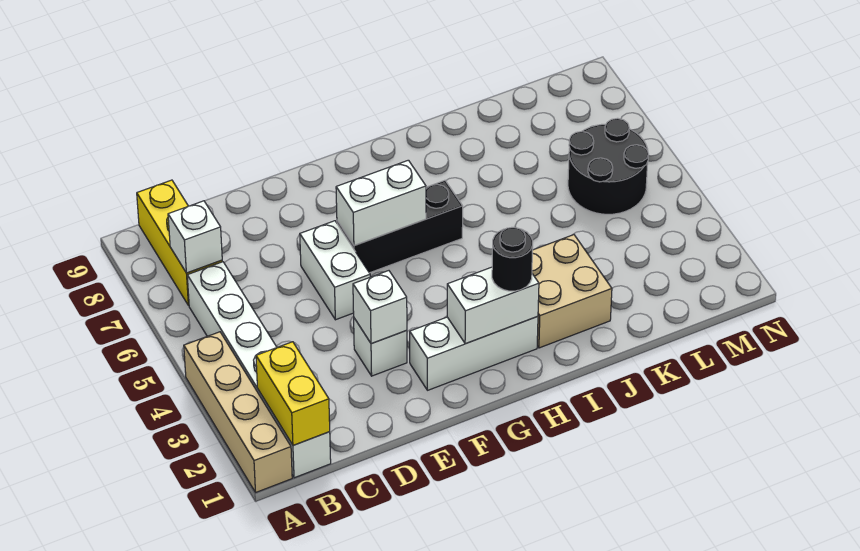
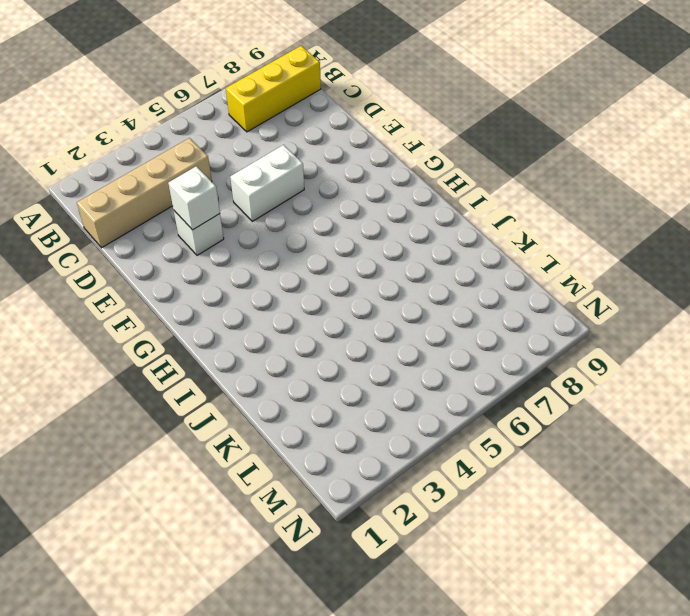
tan 1x4 brick [77,138,212,248] -> tan 1x4 brick moved to [184,332,292,492]
none -> white 1x6 brick [187,262,331,478]
none -> white 1x3 brick [410,316,538,390]
none -> black 1x3 brick [337,180,463,273]

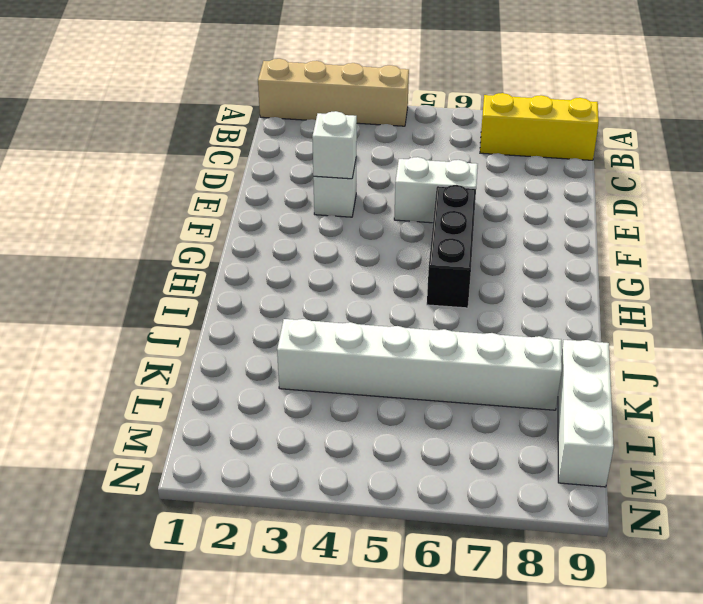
white 1x6 brick [277,319,562,410] -> white 1x6 brick moved to [187,262,331,478]
white 1x3 brick [558,340,614,487] -> white 1x3 brick moved to [410,316,538,390]
none -> tan 2x2 brick [532,235,612,348]
none -> black 2x2 round brick [568,118,648,214]
none -> yellow 1x2 brick [256,342,330,445]

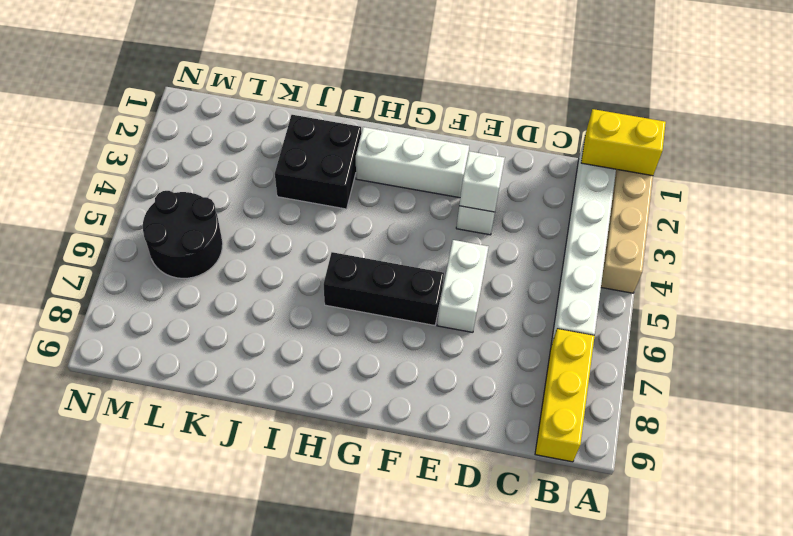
yellow 1x2 brick [581,109,666,176] -> yellow 1x2 brick turned to [256,342,330,445]
black 2x2 brick [275,115,361,209] -> tan 2x2 brick [532,235,612,348]
none -> white 1x1 brick [168,201,222,273]
none -> white 1x2 brick [336,160,426,246]
none -> white 1x2 brick [447,267,539,344]

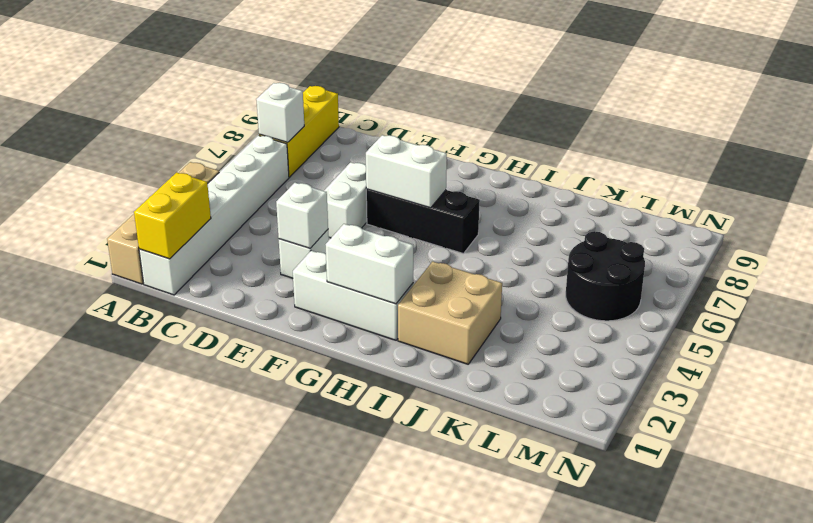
none -> black 1x1 round brick [492,227,533,291]

